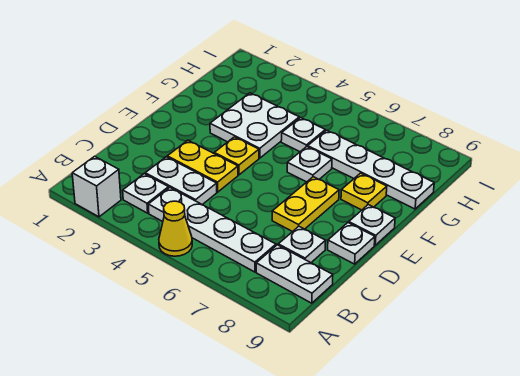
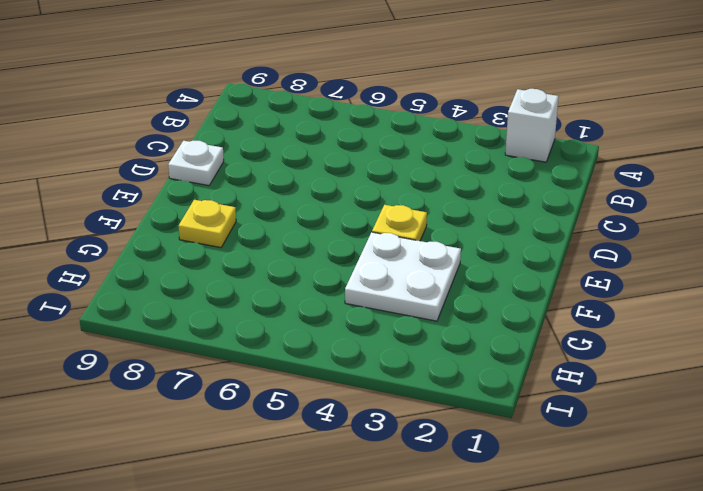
none -> yellow 1x1 cone [159,201,192,256]
none -> white 1x1 plate [123,174,169,213]
none -> white 1x4 plate [148,188,276,272]

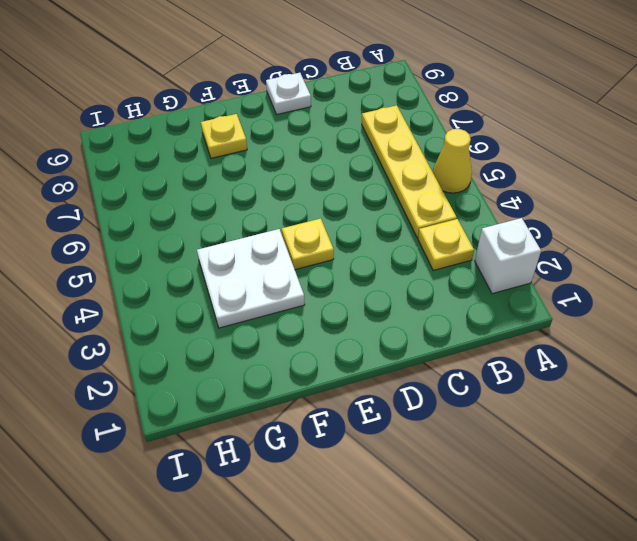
yellow 1x1 plate [418,219,474,271] -> white 1x1 plate [123,174,169,213]
yellow 1x4 plate [362,105,457,238] -> white 1x4 plate [148,188,276,272]
none -> white 1x2 plate [256,245,333,303]
none -> white 1x2 plate [145,157,217,205]
none -> white 1x1 plate [278,227,326,263]

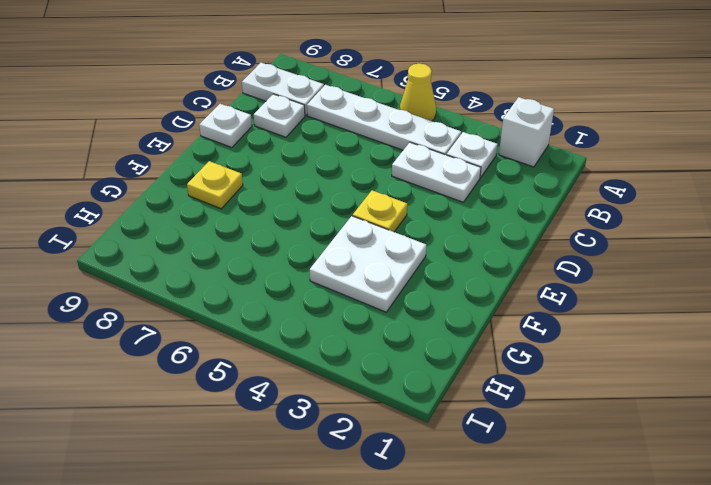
none -> yellow 1x2 plate [167,140,238,192]
none -> yellow 1x2 plate [272,177,339,232]
none -> white 1x1 plate [349,205,395,245]

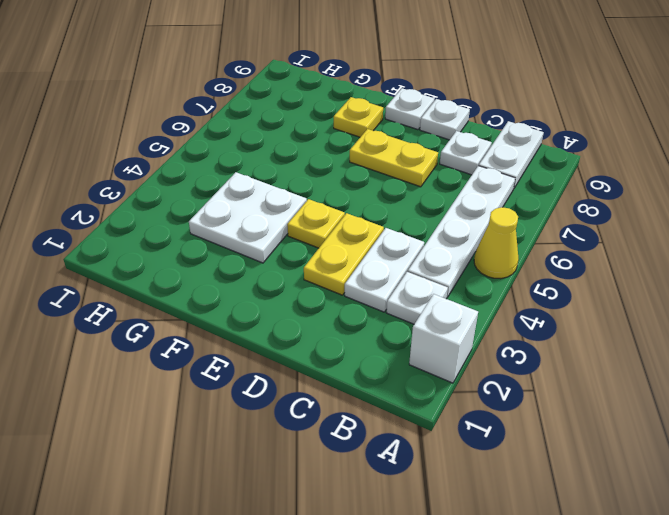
none -> white 1x1 plate [287,147,332,182]
none -> white 1x1 plate [281,118,325,152]
none -> white 1x4 plate [308,130,434,209]

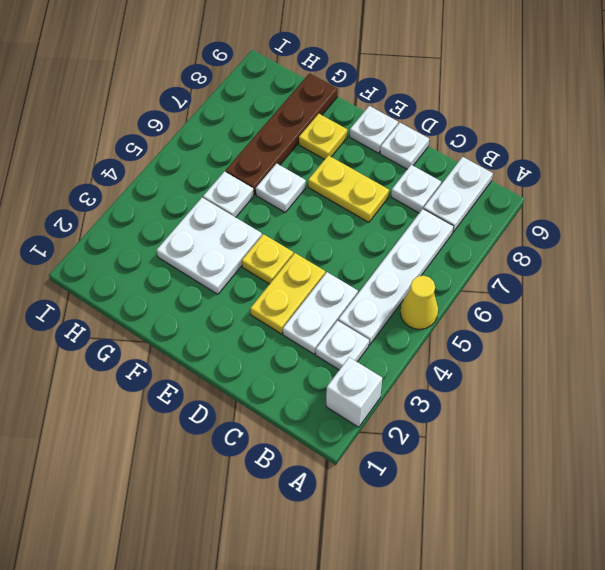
brown 1x4 plate [226,73,338,195] -> white 1x4 plate [308,130,434,209]

